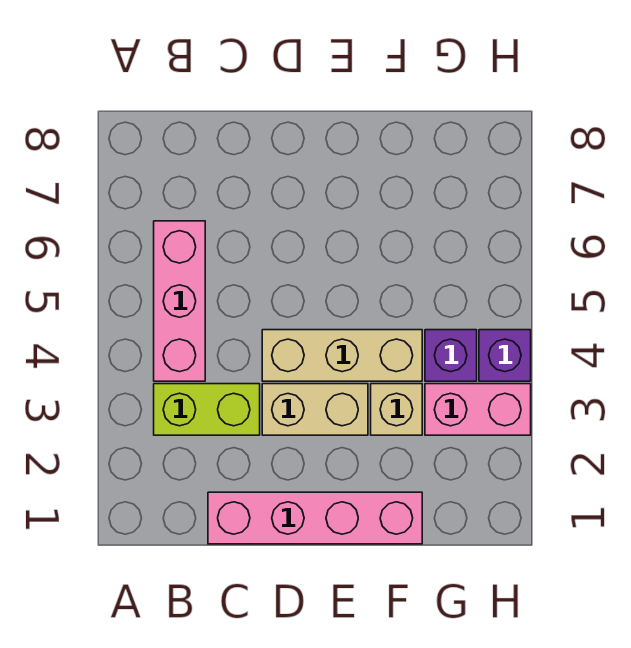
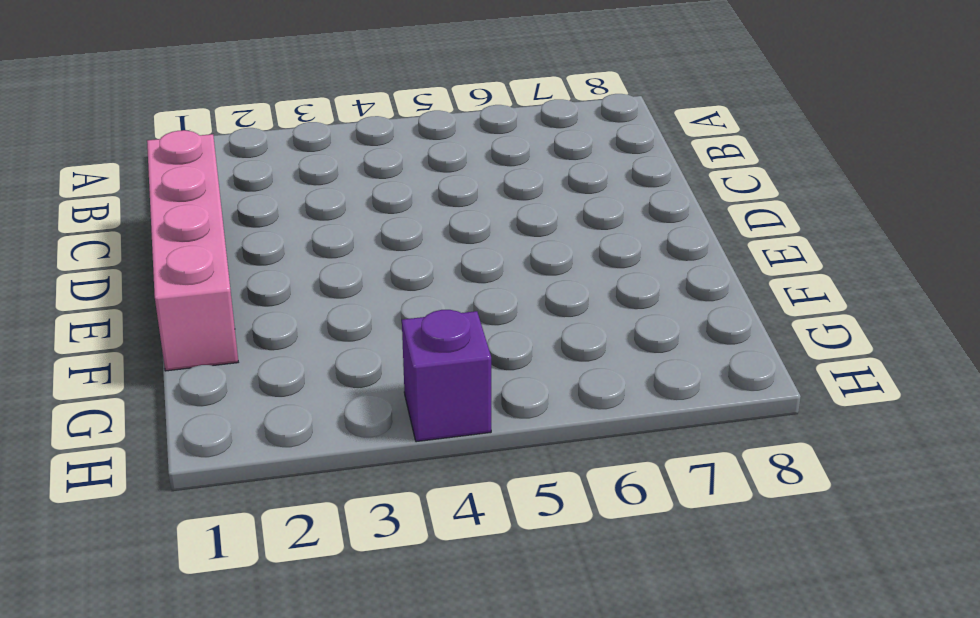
none -> lime 1x2 brick [154,384,260,435]
none -> pink 1x3 brick [154,221,205,381]

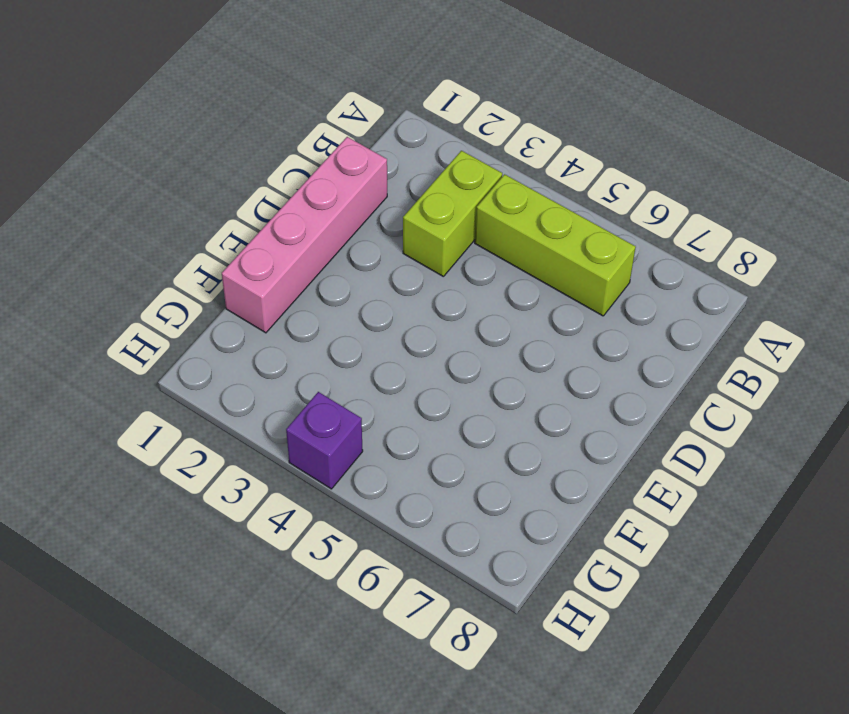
lime 1x3 brick [475,174,636,316] -> pink 1x3 brick [154,221,205,381]
none -> tan 1x2 brick [262,384,368,435]
none -> tan 1x3 brick [262,330,422,381]

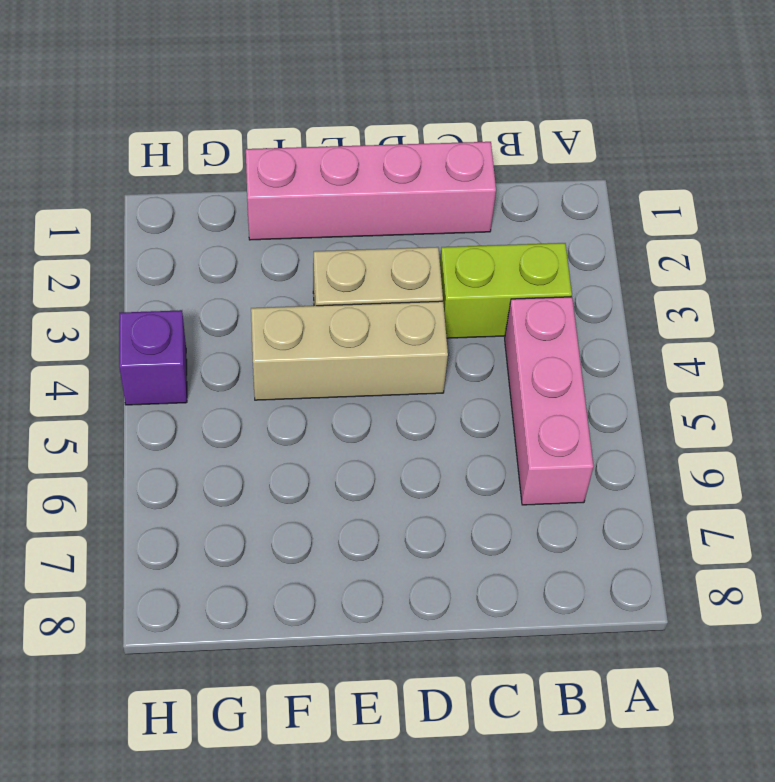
none -> tan 1x1 brick [371,384,422,435]
none -> pink 1x2 brick [425,384,531,435]

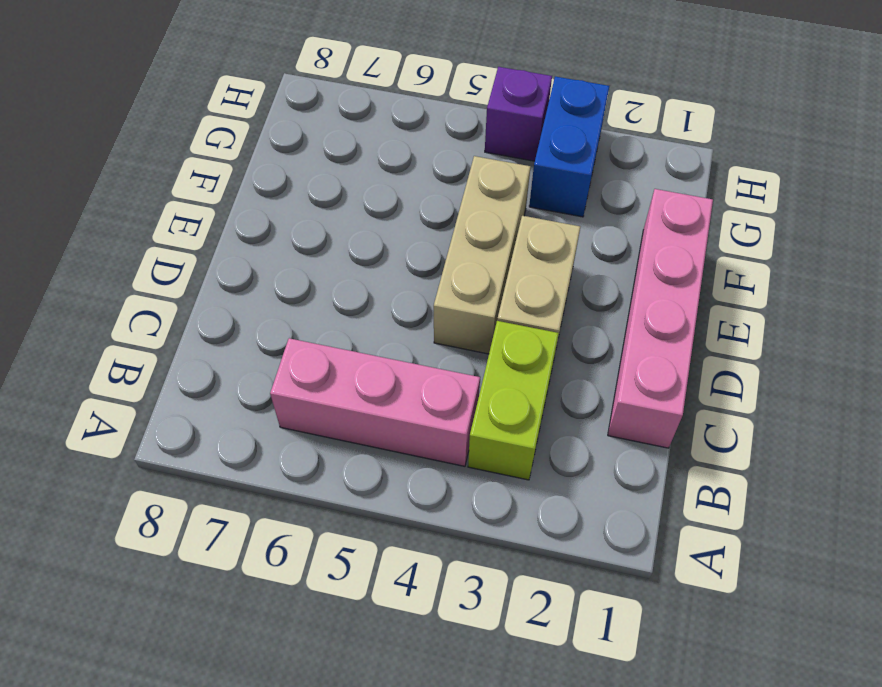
blue 1x2 brick [529,76,609,217] -> pink 1x2 brick [425,384,531,435]
none -> tan 1x1 brick [371,384,422,435]
none -> purple 1x1 brick [425,330,477,381]

